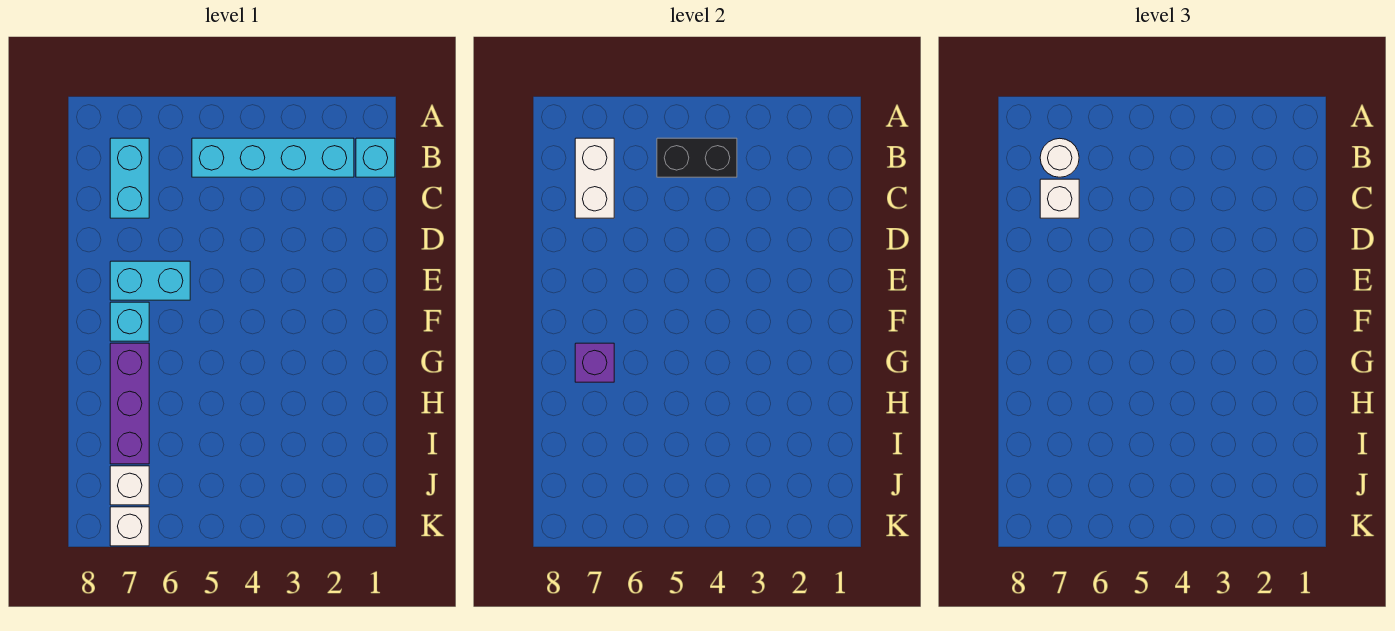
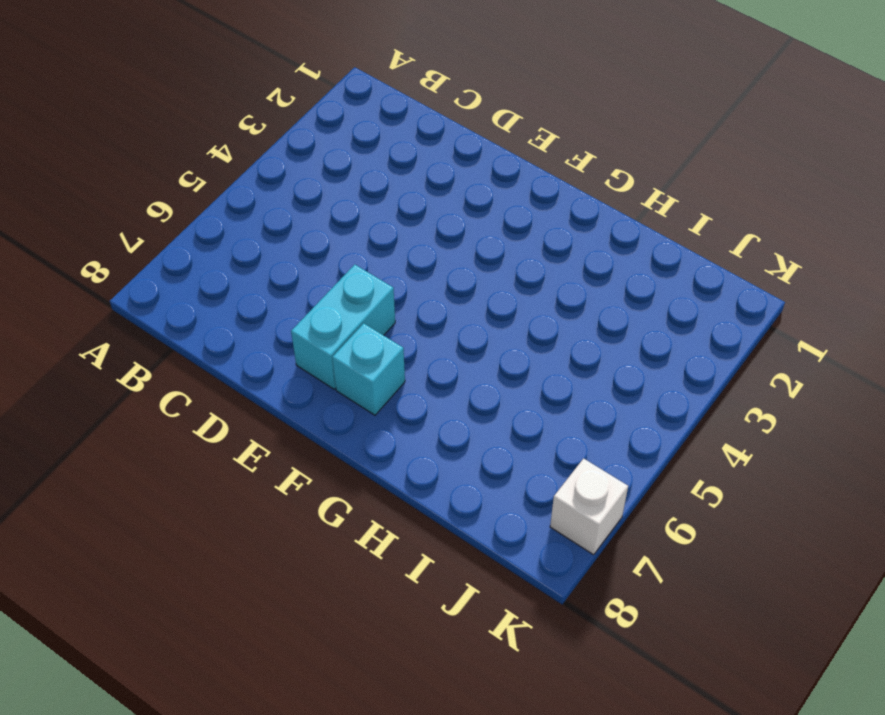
none -> cyan 1x1 brick [356,138,395,177]
none -> cyan 1x4 brick [192,138,354,177]
none -> cyan 1x2 brick [110,138,149,218]

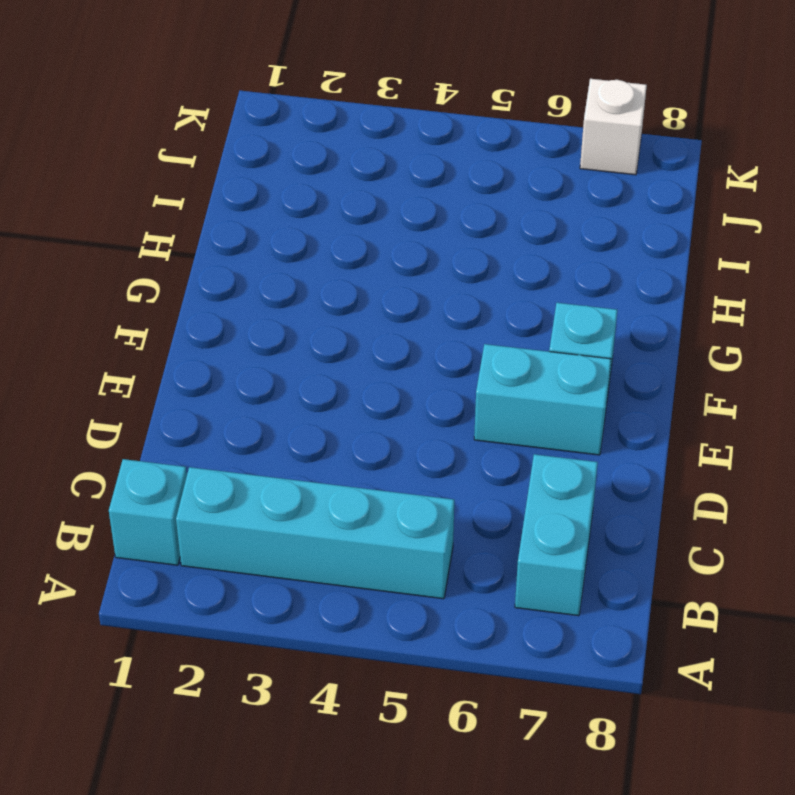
none -> purple 1x3 brick [110,343,149,464]
none -> white 1x1 brick [110,466,149,505]
none -> black 1x2 brick [657,138,737,177]

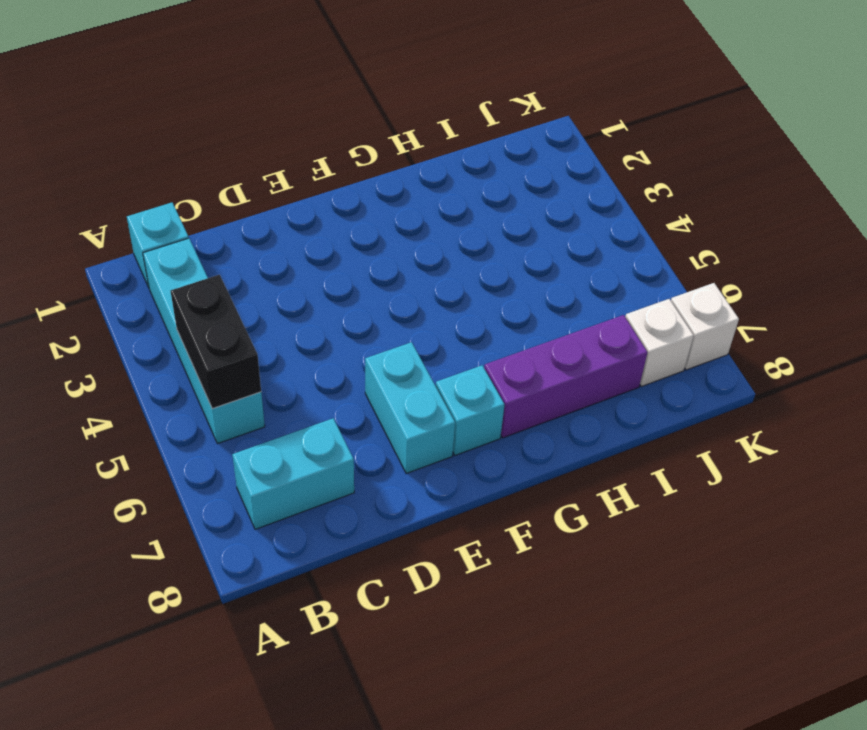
none -> white 1x2 brick [575,138,614,218]
none -> purple 1x1 brick [575,343,614,382]
none -> white 1x1 round brick [1040,138,1079,177]

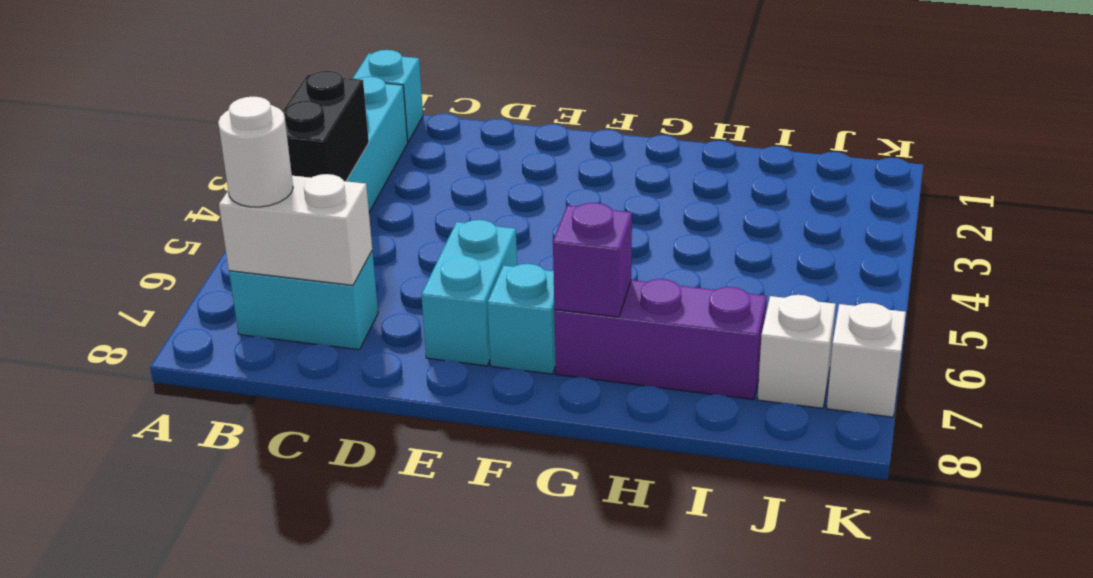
none -> white 1x1 brick [1040,179,1079,218]

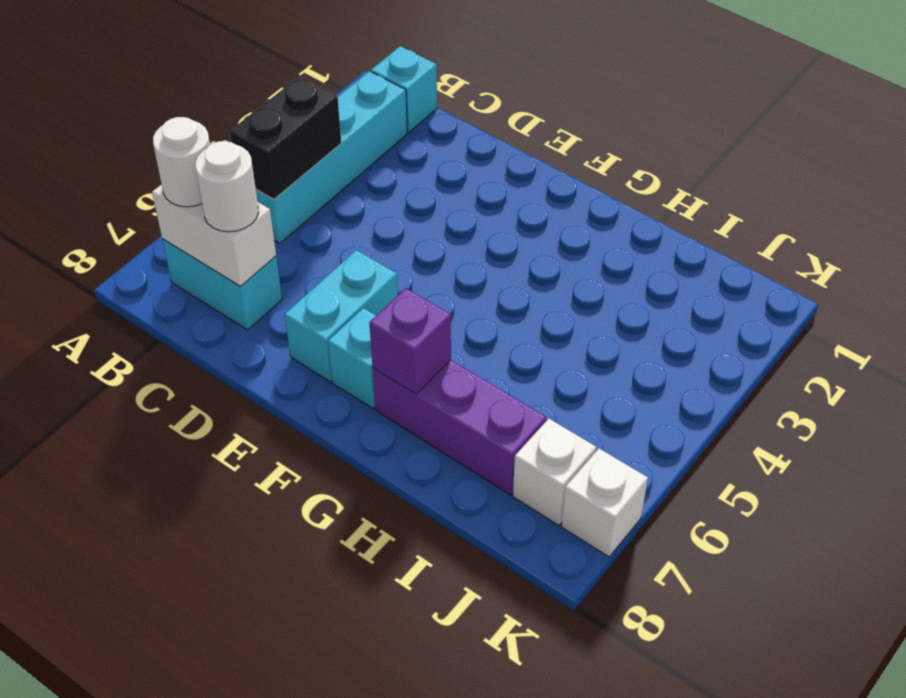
white 1x1 round brick [195,141,259,232] -> white 1x1 brick [1040,179,1079,218]

